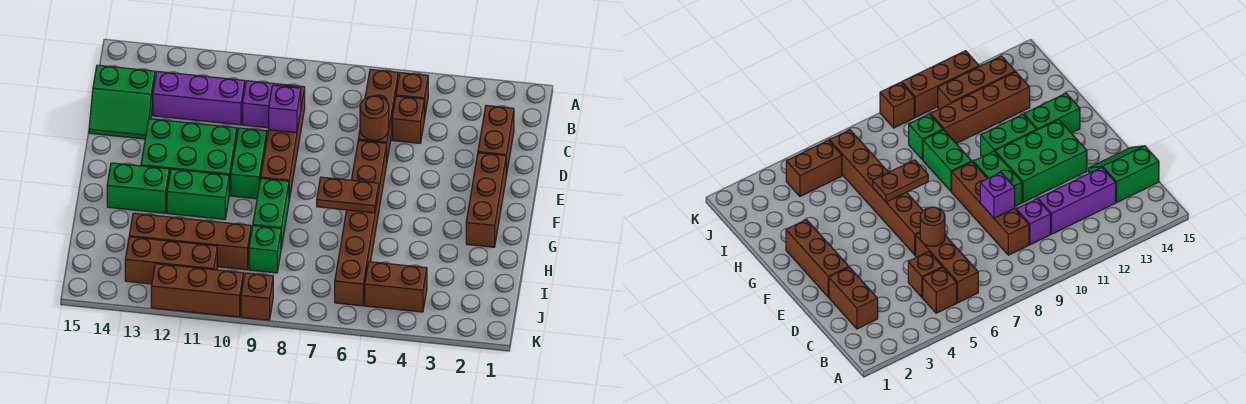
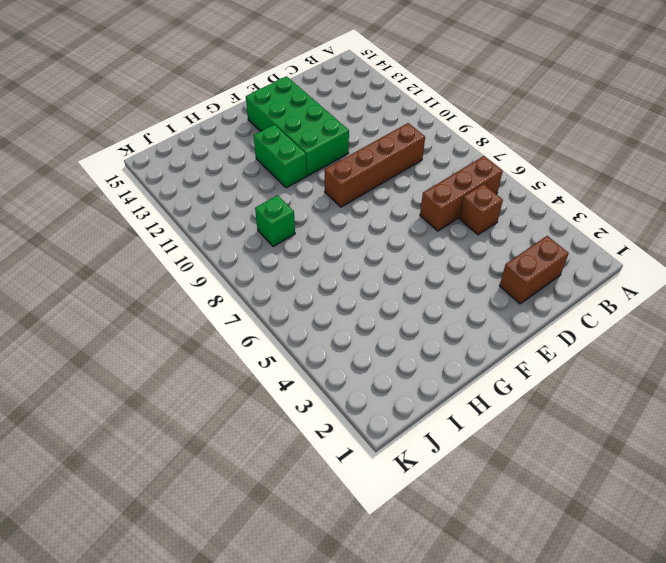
green 2x4 brick [246,76,349,176] -> green 2x3 brick [141,119,237,195]
none -> brown 1x1 brick [396,73,428,120]
none -> purple 1x1 brick [243,81,275,128]
none -> purple 1x3 brick [153,71,245,125]

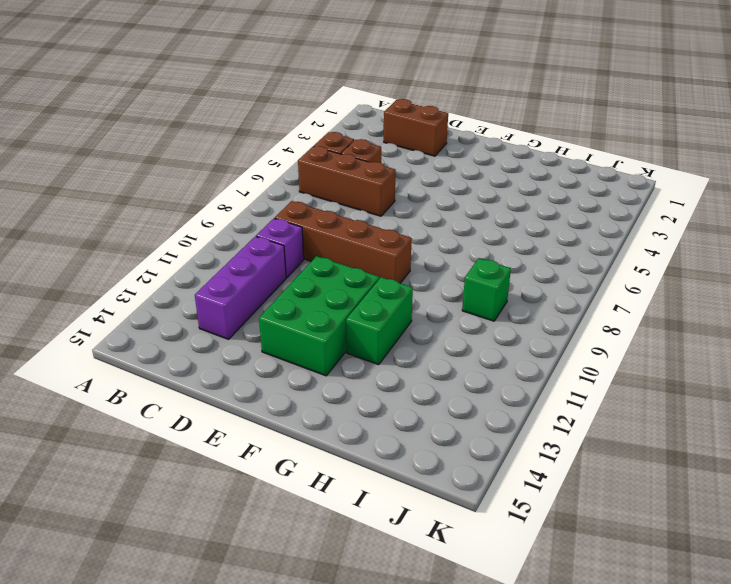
none -> green 2x2 slope [89,65,155,139]
none -> brown 1x3 brick [466,153,506,247]
none -> brown 1x6 brick [335,140,387,306]

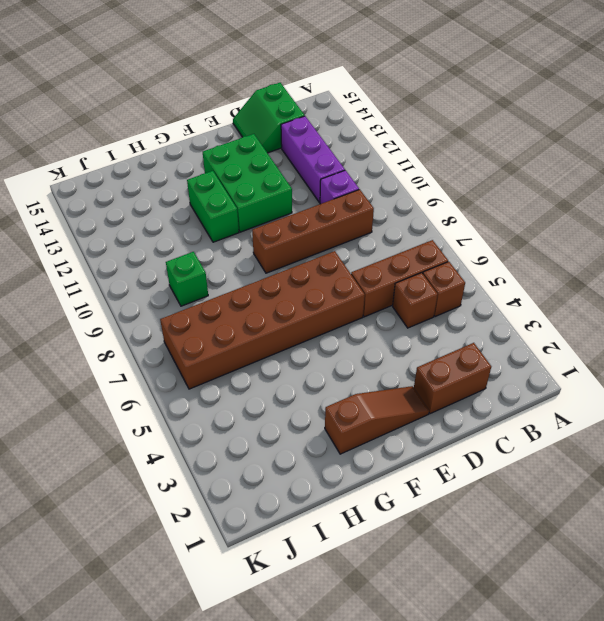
brown 1x3 slope [325,386,429,454] -> brown 1x3 brick [466,153,506,247]
brown 2x6 brick [160,251,365,389] -> brown 1x6 brick [335,140,387,306]
none -> green 1x2 brick [231,128,267,199]
none -> green 1x2 brick [253,178,289,248]
none -> green 1x2 brick [107,163,169,213]

